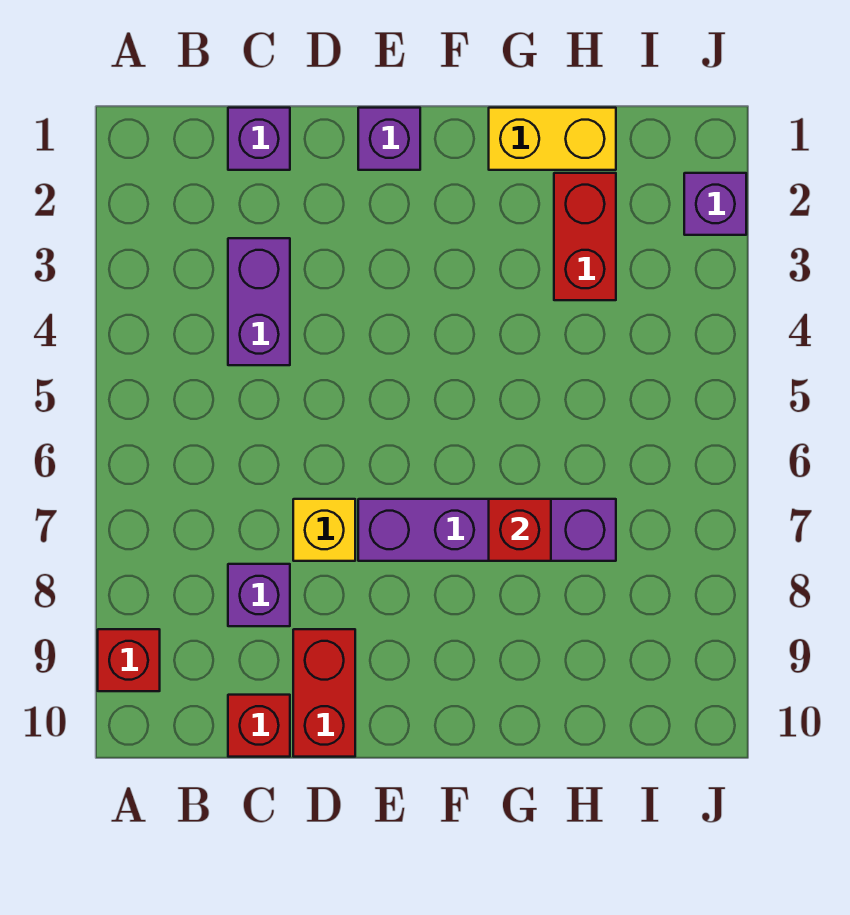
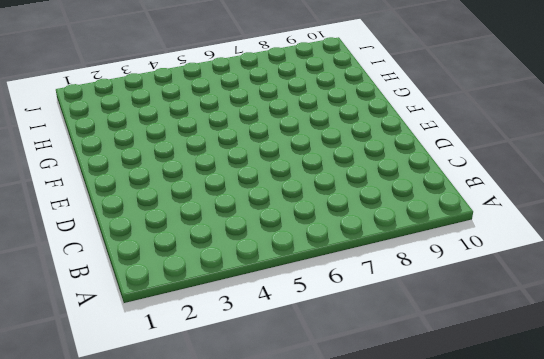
none -> red 1x1 brick [98,629,160,691]
none -> purple 1x1 brick [228,108,290,170]
none -> purple 1x2 brick [228,238,290,365]

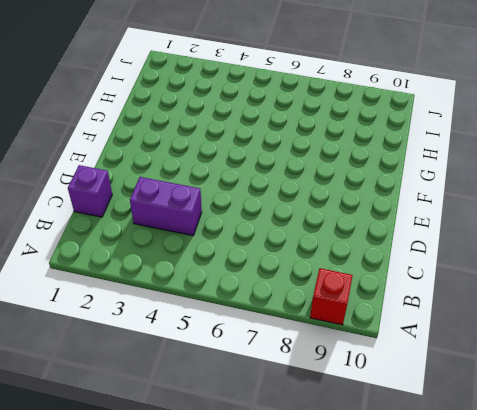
none -> purple 1x1 brick [228,564,290,626]
none -> red 1x1 brick [228,695,290,757]
none -> yellow 1x1 brick [293,499,355,561]

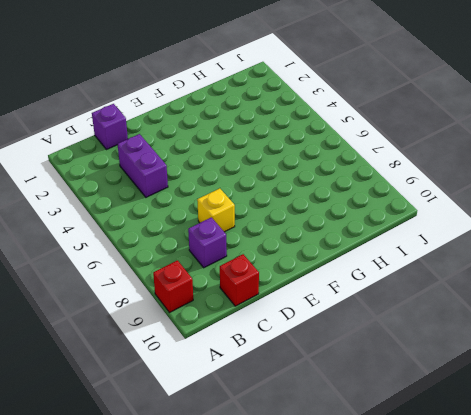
none -> red 1x2 brick [293,629,355,757]
none -> purple 1x1 brick [358,108,420,170]
none -> purple 1x4 brick [358,499,616,561]

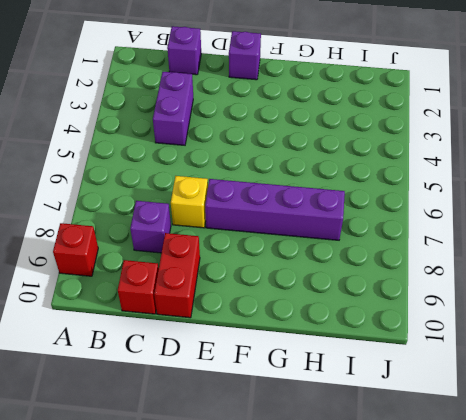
none -> yellow 1x2 brick [489,108,616,170]
none -> red 1x2 brick [554,173,616,300]
none -> purple 1x1 brick [684,173,746,235]

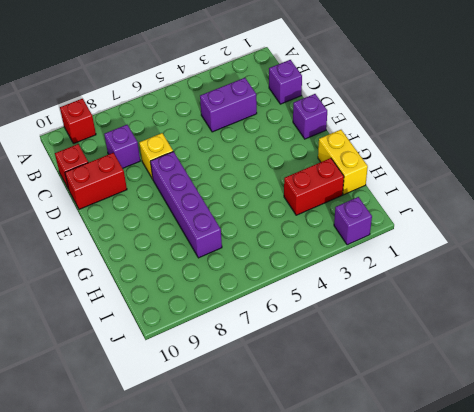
none -> red 1x1 brick [489,499,551,561]

